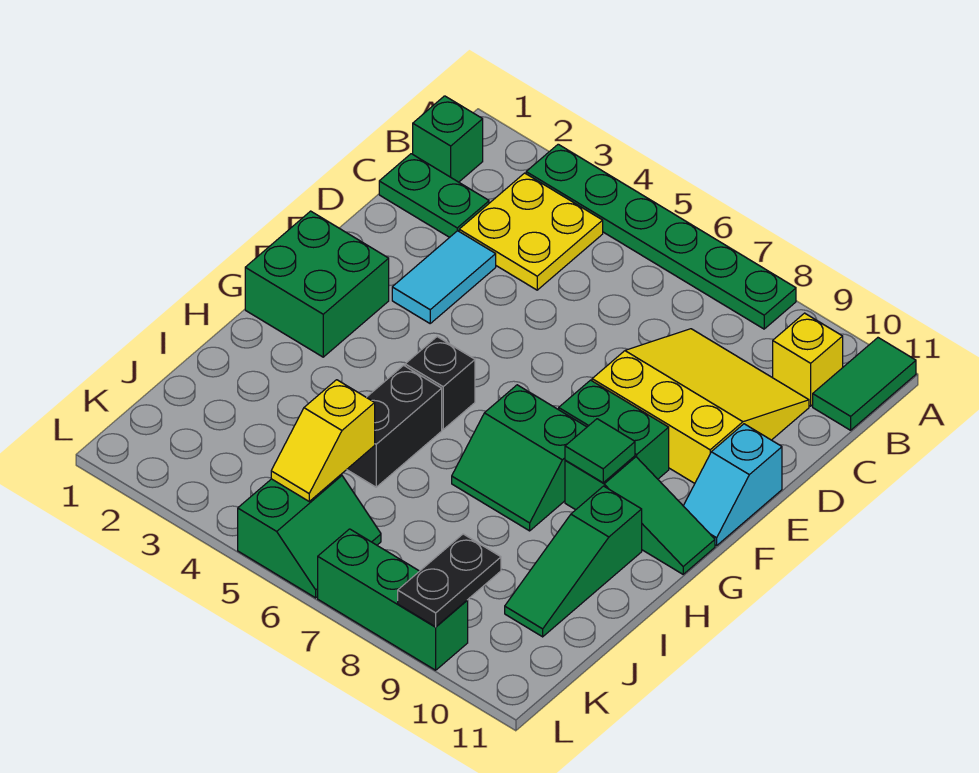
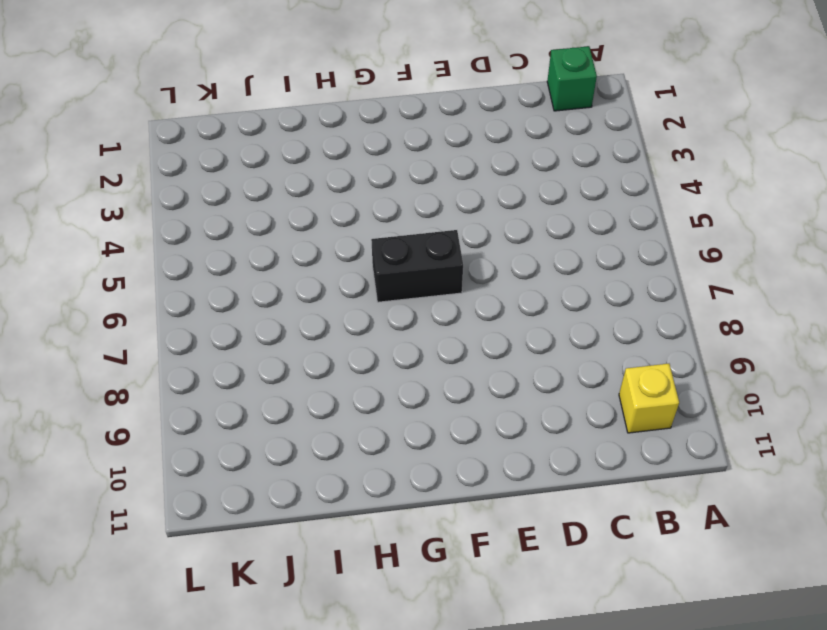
black 1x2 brick [371,230,463,302] -> black 1x2 brick moved to [347,365,442,487]
none -> green 1x6 plate [526,144,796,329]
none -> green 1x2 tile [813,338,916,430]
none -> yellow 2x2 plate [459,173,603,290]

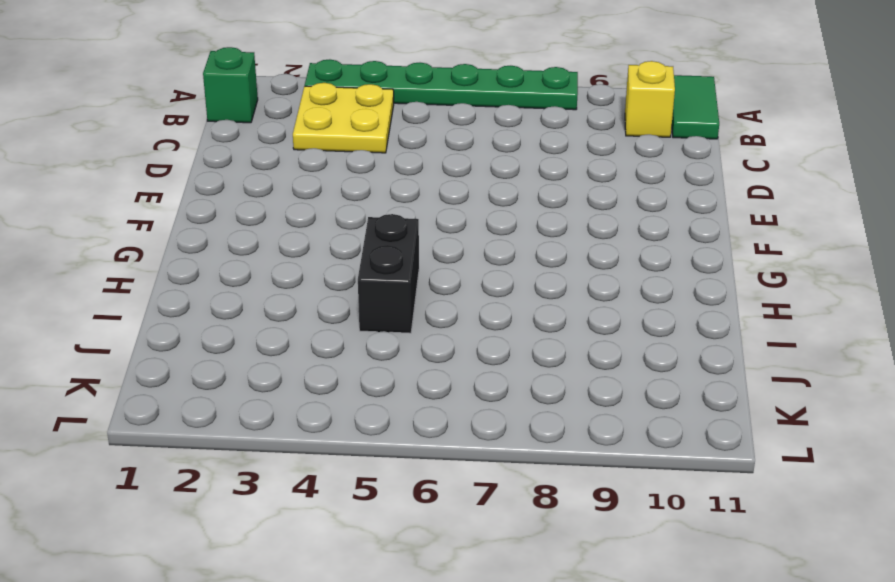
none -> green 1x2 plate [379,154,489,237]
none -> yellow 3x3 slope [592,329,809,483]
none -> cyan 1x2 tile [392,231,496,323]

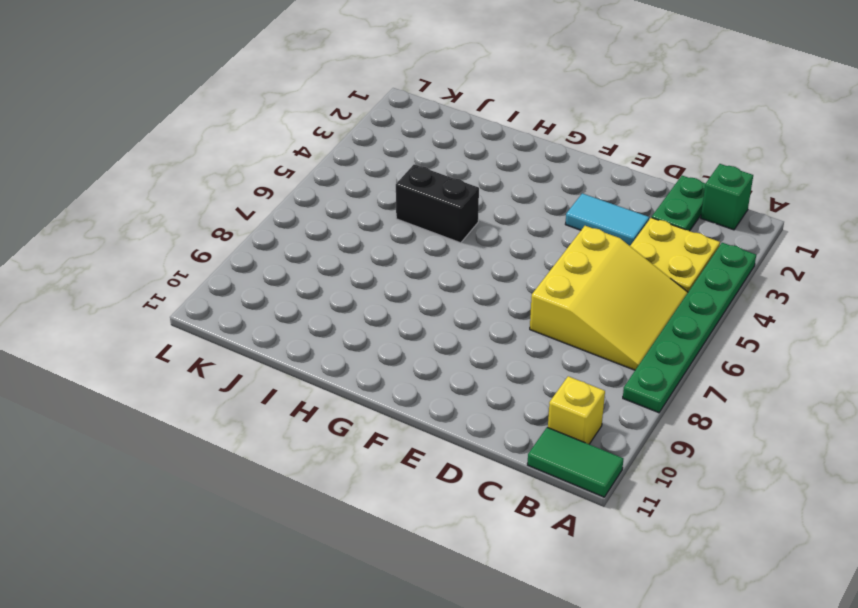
yellow 3x3 slope [530,226,688,370] -> yellow 3x3 slope moved to [592,329,809,483]
none -> cyan 1x2 slope [683,424,782,546]
none -> green 2x2 brick [245,211,389,357]
none -> green 1x2 brick [559,380,669,479]

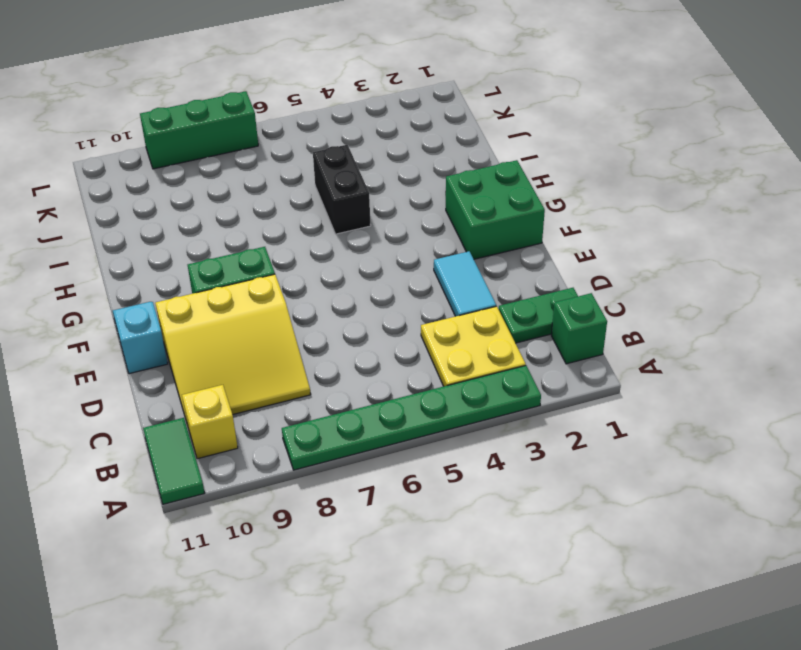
none -> black 1x1 brick [405,337,475,429]
none -> green 2x2 slope [452,385,587,531]
none -> green 1x3 slope [565,456,715,574]

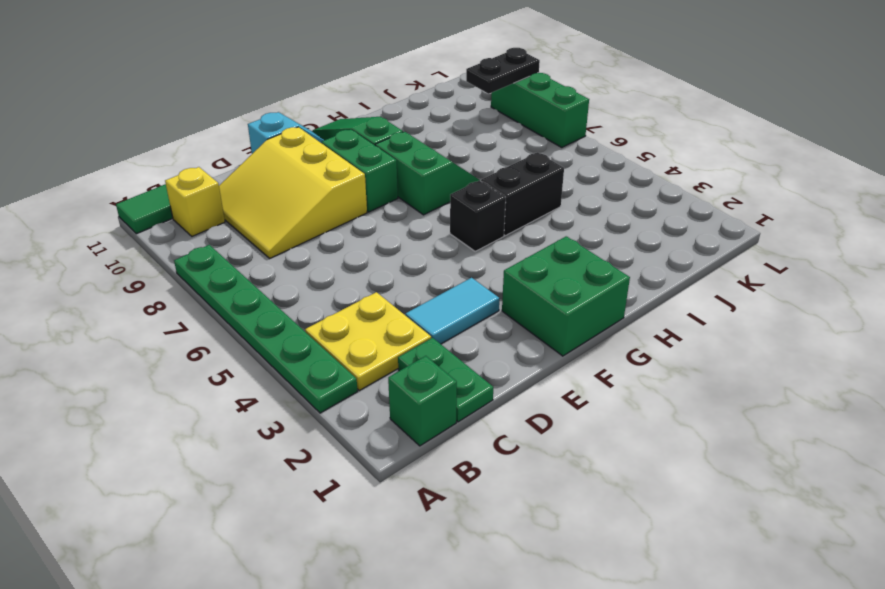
none -> green 1x3 slope [505,486,642,637]
none -> green 2x2 slope [238,475,381,598]
none -> green 1x1 tile [565,419,635,483]

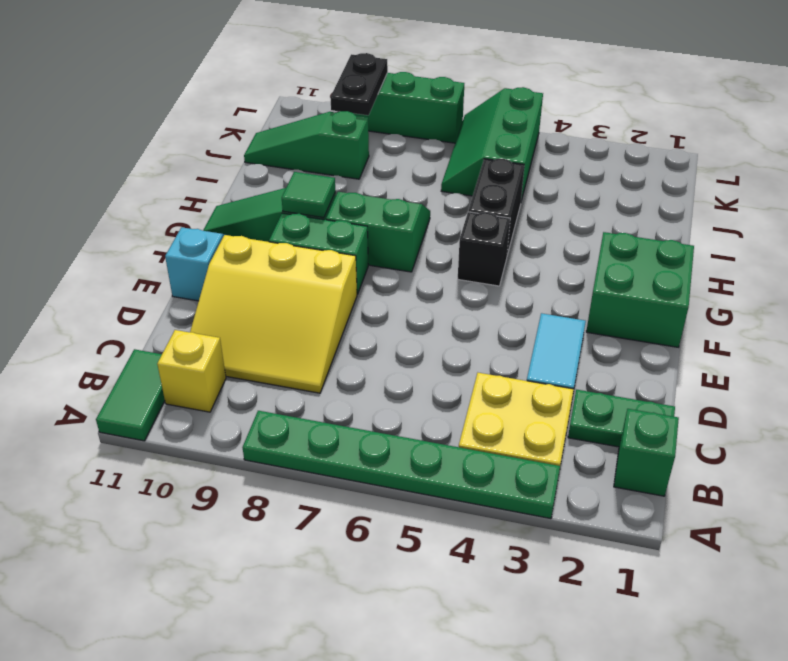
green 2x3 slope [441,87,543,201] -> green 2x2 slope [238,475,381,598]
green 1x3 slope [244,111,369,179] -> green 1x3 slope turned to [505,486,642,637]
none -> yellow 1x2 slope [271,380,375,501]

